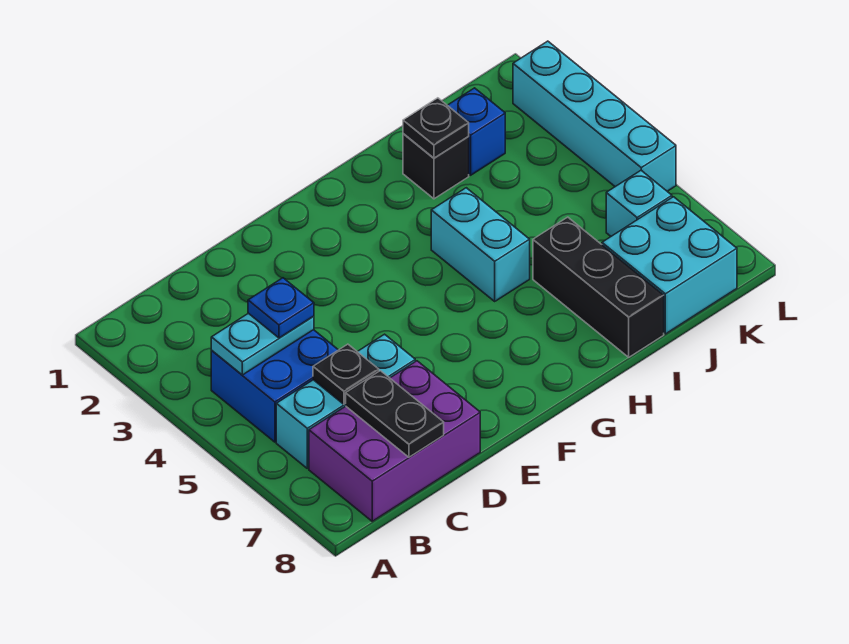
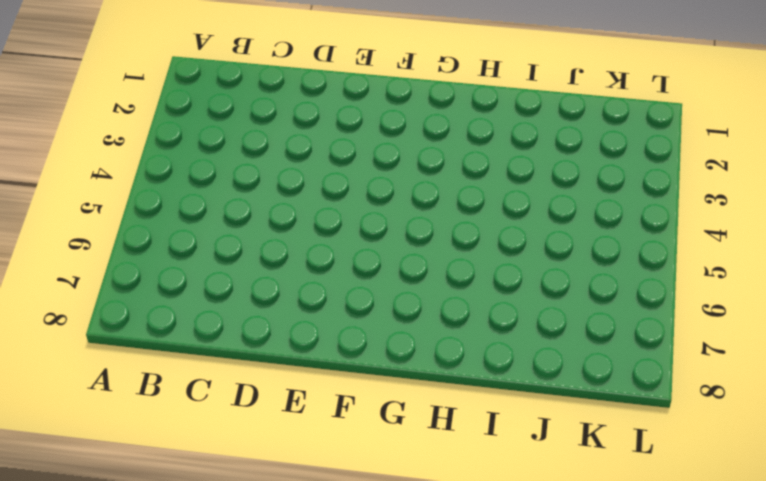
none -> blue 2x2 brick [211,330,338,442]
none -> cyan 1x3 brick [276,334,415,468]
none -> purple 2x3 brick [309,361,480,521]

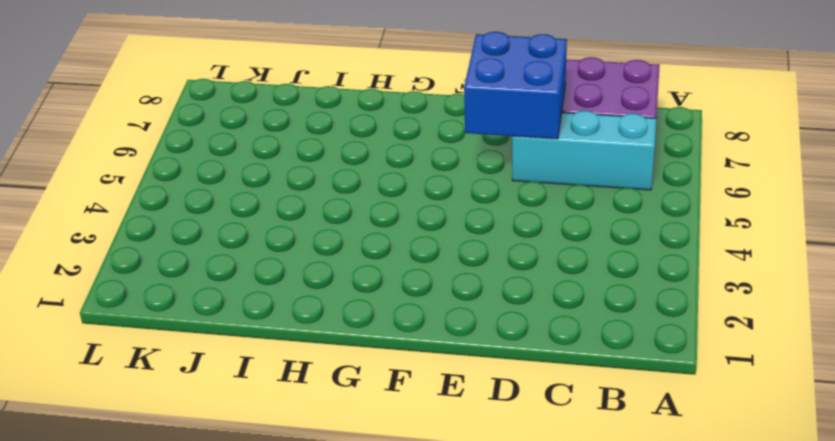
blue 2x2 brick [464,32,567,139] -> blue 2x2 brick moved to [211,330,338,442]
none -> cyan 1x2 brick [431,188,530,301]
none -> black 1x1 brick [403,134,469,199]
none -> black 1x3 brick [533,217,664,357]

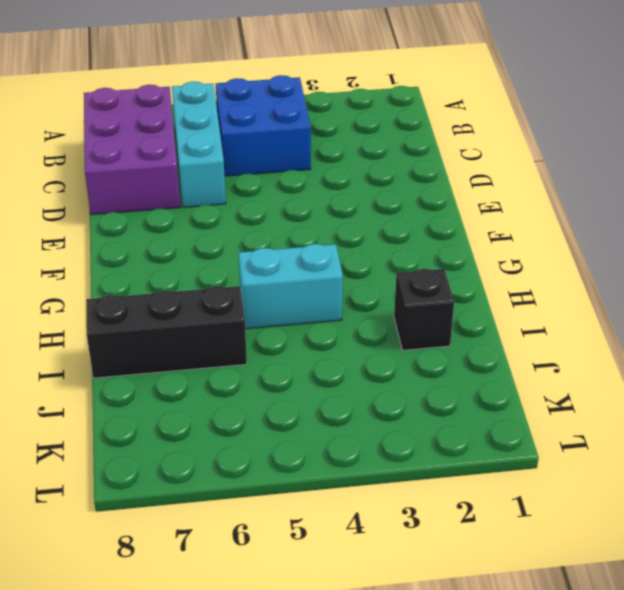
none -> blue 1x1 brick [447,88,505,175]
none -> cyan 2x2 brick [602,197,737,334]
none -> cyan 1x1 brick [606,171,672,236]

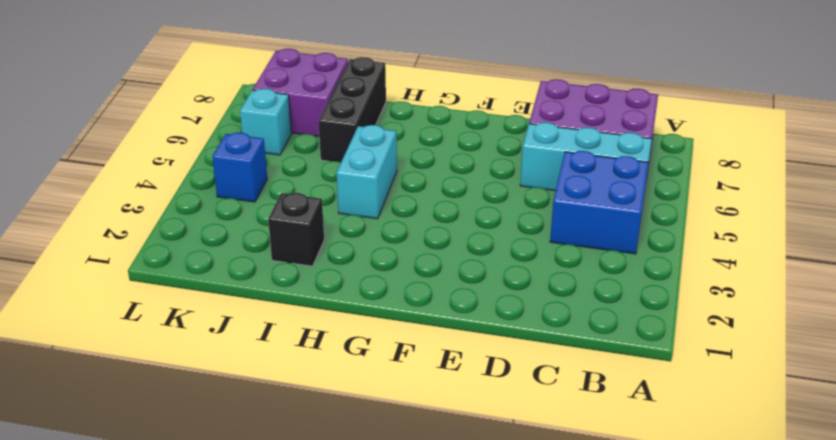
purple 2x2 brick [253,49,348,136] -> cyan 2x2 brick [602,197,737,334]
blue 1x1 brick [212,133,267,202] -> blue 1x1 brick moved to [447,88,505,175]
none -> cyan 1x4 brick [513,41,676,191]
none -> cyan 1x2 plate [211,313,314,375]
none -> black 1x1 plate [313,344,379,404]

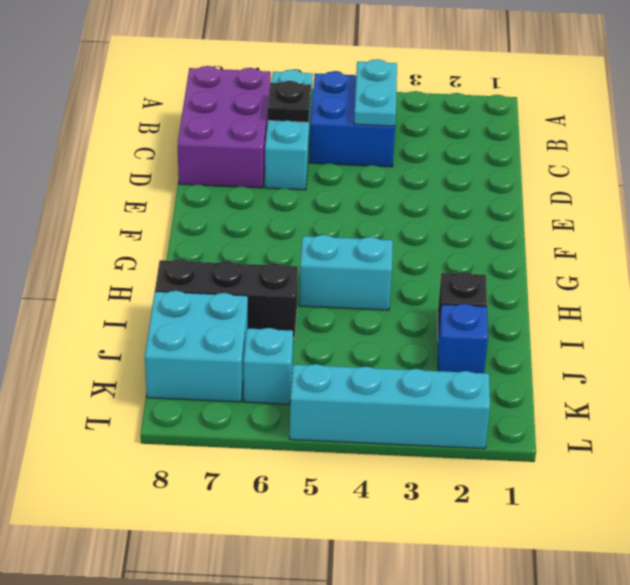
none -> black 1x2 plate [346,371,444,457]
none -> black 1x1 plate [403,98,469,158]
none -> blue 1x1 plate [248,278,314,338]

